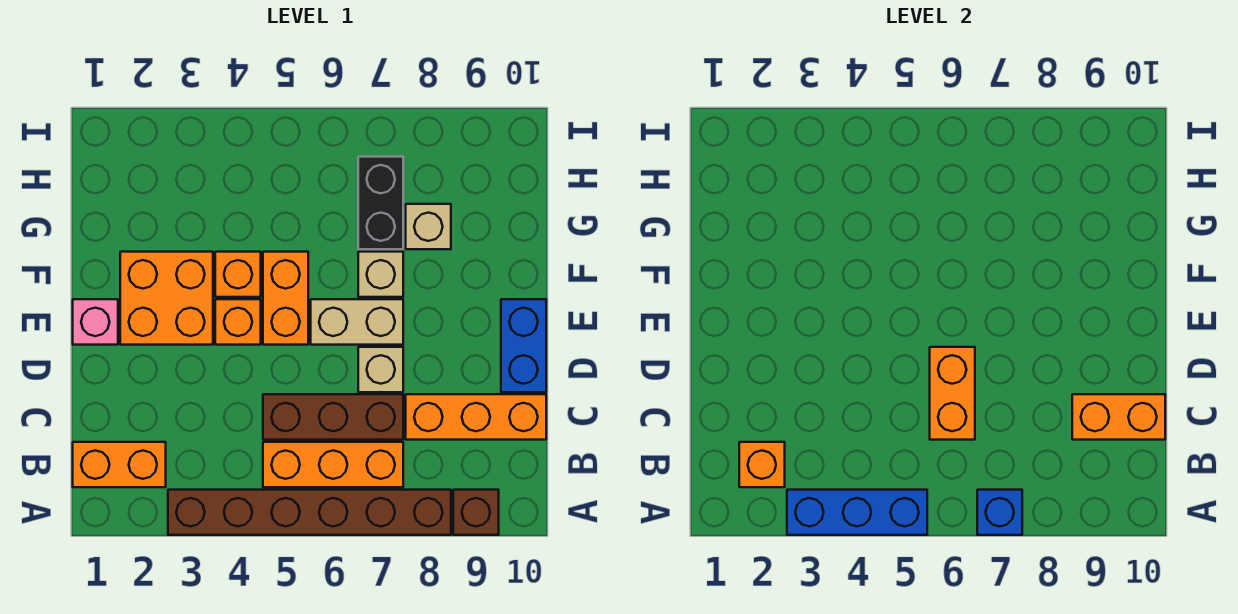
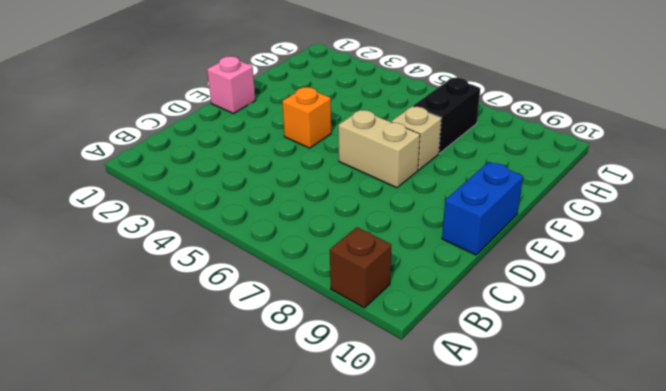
none -> brown 1x6 brick [168,490,451,535]
none -> orange 1x2 brick [73,442,166,487]
none -> orange 1x3 brick [263,442,403,487]

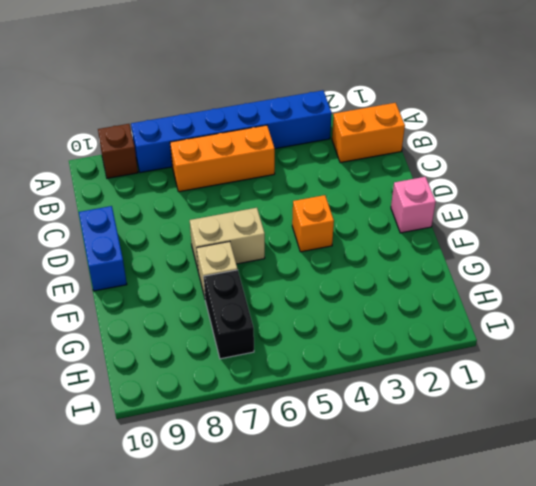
blue 1x6 brick [131,90,332,173] -> brown 1x6 brick [168,490,451,535]
none -> brown 1x3 brick [263,394,403,440]
none -> orange 1x3 brick [406,394,546,440]
none -> tan 1x1 brick [358,347,403,392]

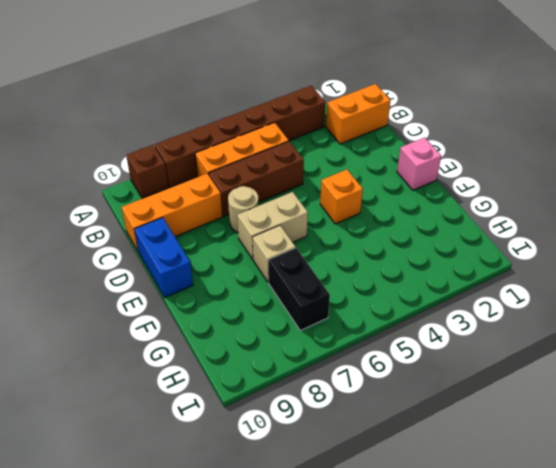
tan 1x1 round brick [228,186,259,232] -> tan 1x1 brick [358,347,403,392]
none -> orange 2x2 brick [120,252,213,345]
none -> orange 1x2 brick [263,252,308,345]
none -> orange 1x1 brick [215,252,261,297]

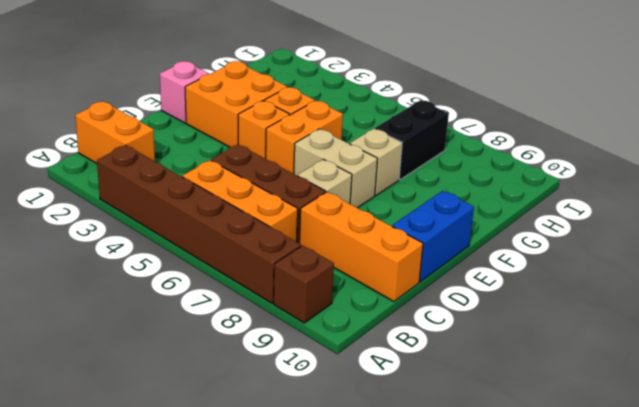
none -> tan 1x1 brick [406,204,451,249]
none -> blue 1x3 brick [787,490,927,535]
none -> blue 1x1 brick [977,490,1022,535]

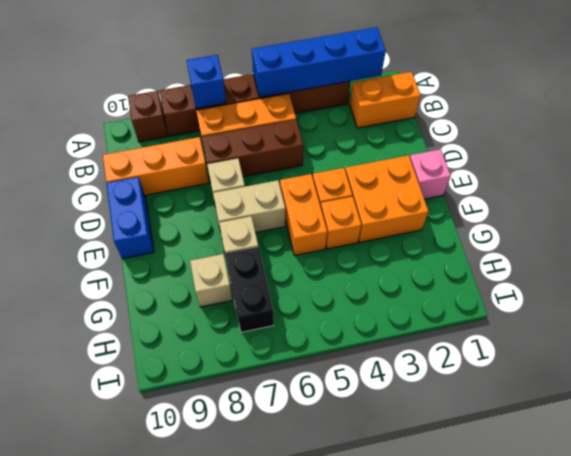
blue 1x4 brick [252,27,386,97] -> blue 1x3 brick [787,490,927,535]
none -> orange 1x1 brick [739,442,785,487]
none -> orange 1x2 brick [930,347,975,440]
none -> orange 1x2 brick [1072,394,1165,440]

